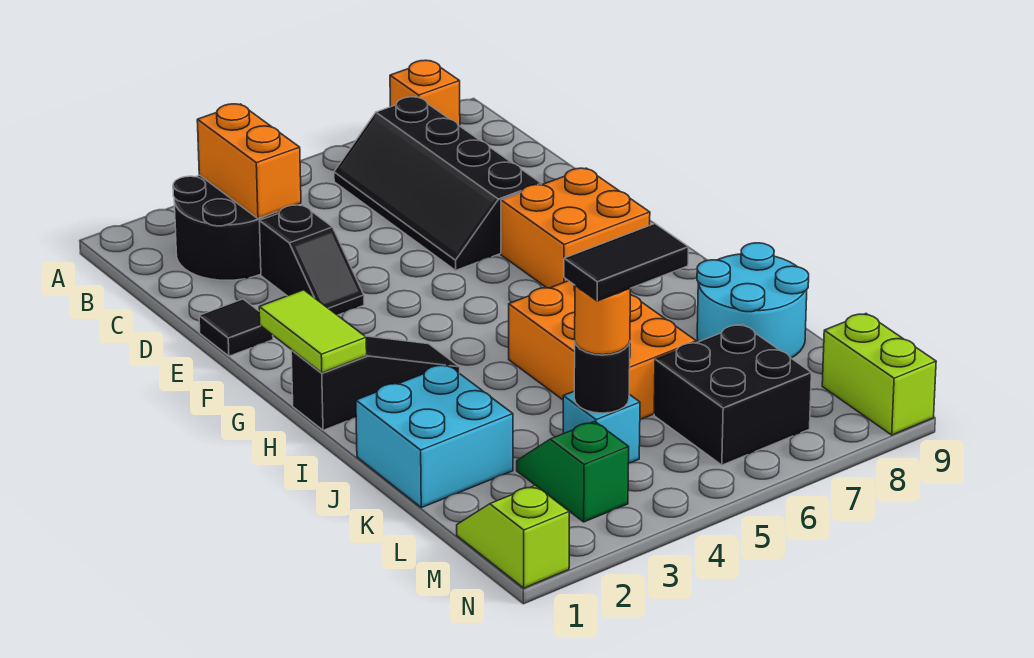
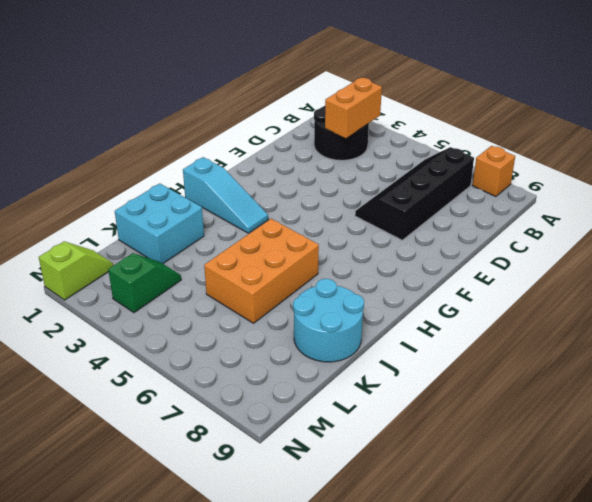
cyan 1x3 slope [183,157,268,233] -> black 1x3 slope [291,336,460,430]
none -> black 1x2 slope [259,205,364,315]
none -> black 1x1 tile [199,299,273,356]
none -> orange 2x2 brick [501,168,650,288]

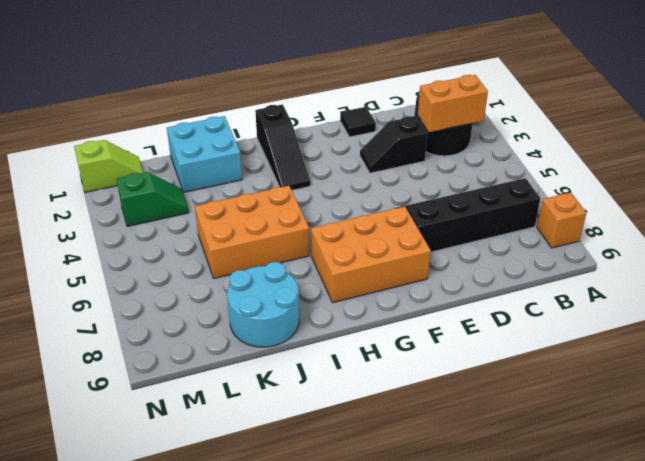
orange 2x3 brick [311,207,431,303] -> orange 2x2 brick [501,168,650,288]
none -> cyan 1x1 brick [563,392,640,463]
none -> black 2x2 brick [654,324,811,465]
none -> lime 1x2 brick [822,314,936,435]

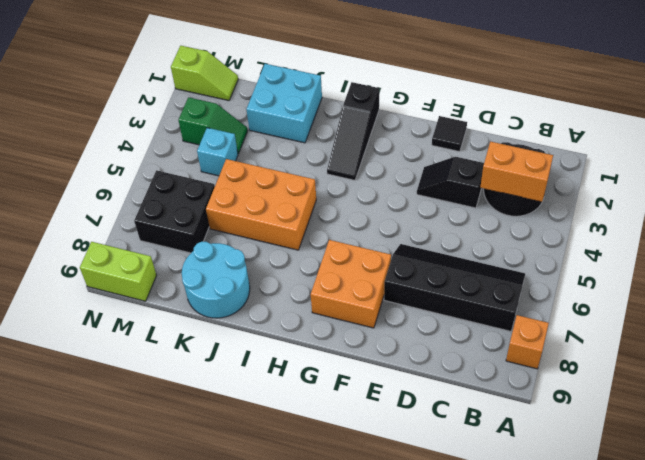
none -> lime 1x2 tile [259,290,367,373]
none -> black 1x1 round brick [574,341,630,413]
none -> orange 1x1 round brick [575,286,631,355]

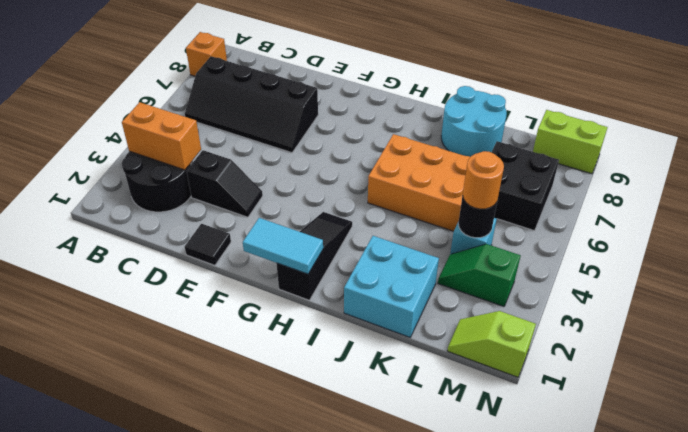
cyan 1x2 tile [243,218,323,274] -> lime 1x2 tile [259,290,367,373]
none -> orange 2x2 brick [501,168,650,288]
none -> black 1x2 tile [564,224,688,301]

